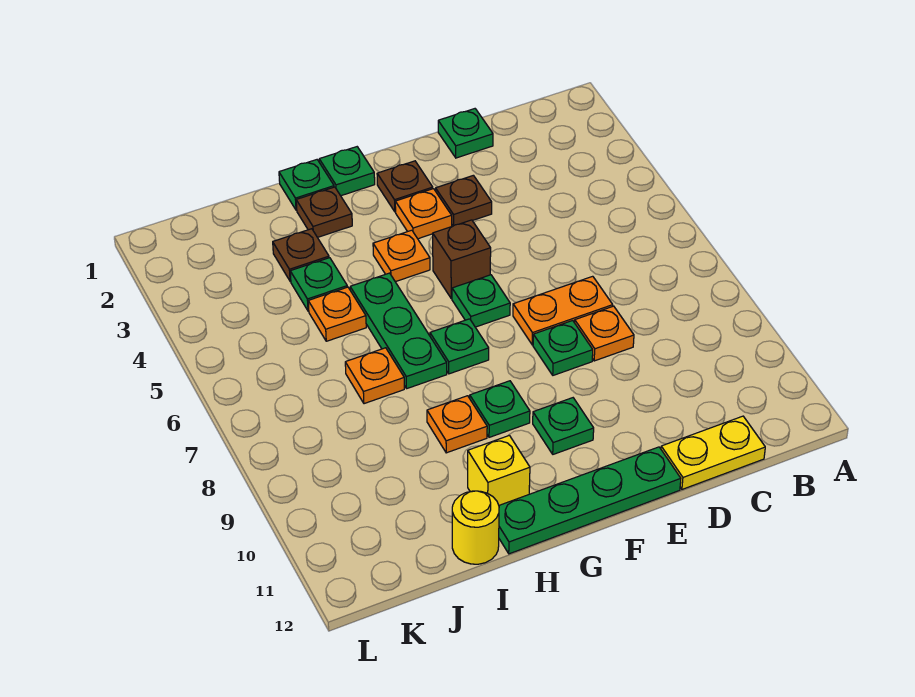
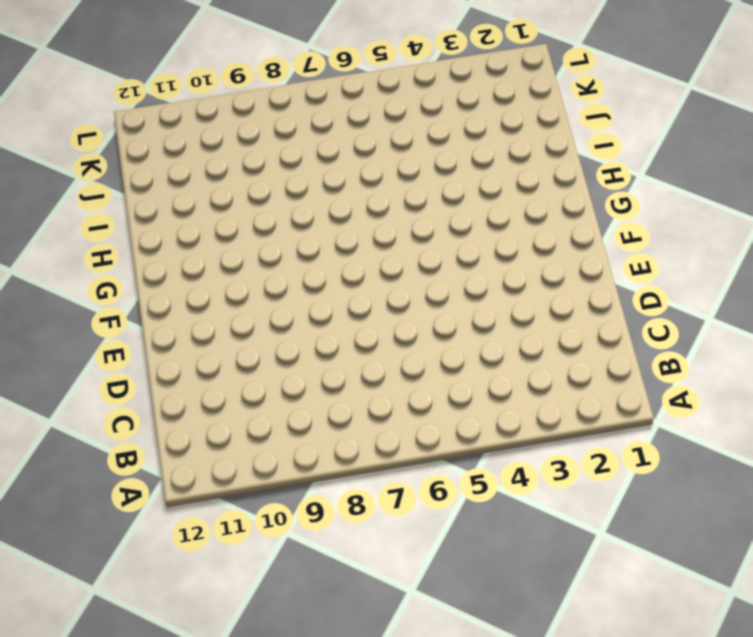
none -> yellow 1x2 plate [661,416,765,489]
none -> green 1x1 plate [438,109,493,158]
none -> orange 1x2 plate [513,276,613,345]

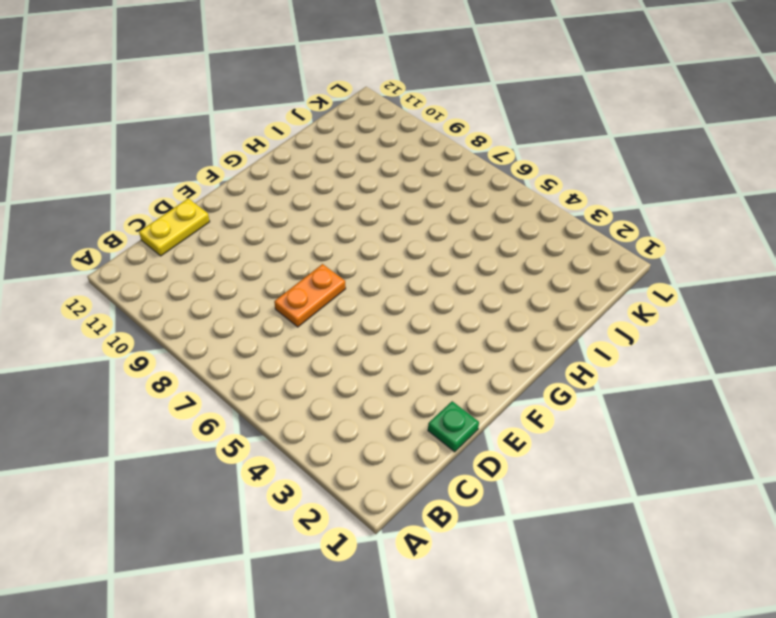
none -> orange 1x1 plate [575,306,634,361]
none -> brown 1x1 plate [436,175,492,226]
none -> green 1x1 plate [533,321,593,375]

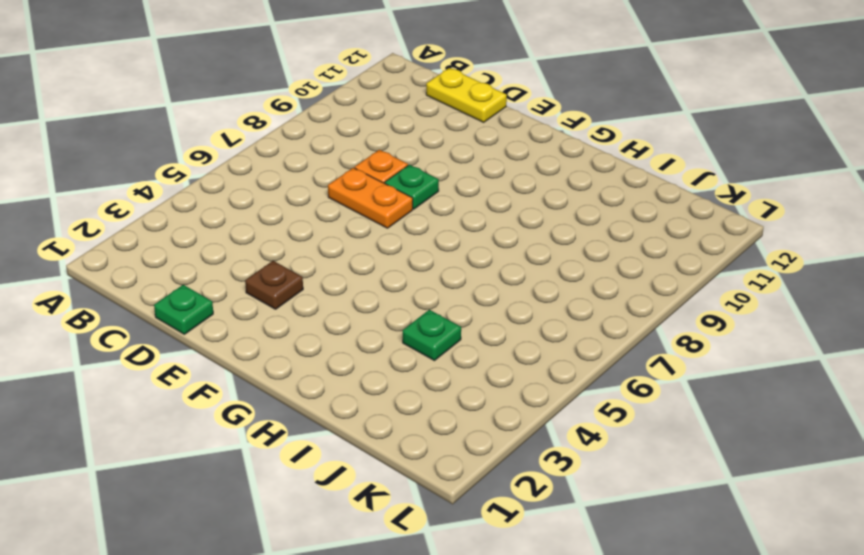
none -> green 1x4 plate [499,447,681,554]
none -> brown 1x1 plate [377,161,433,212]
none -> orange 1x1 plate [395,189,452,239]

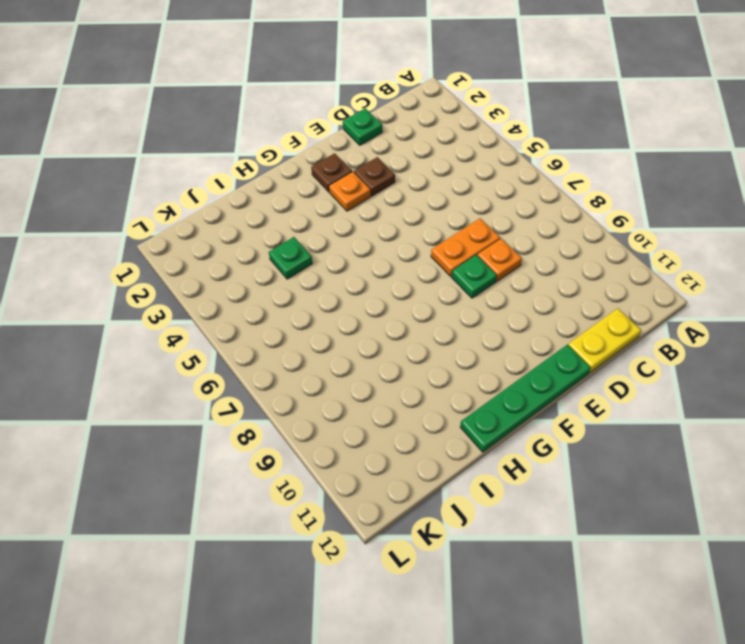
none -> brown 1x1 brick [433,220,491,299]
none -> green 1x1 plate [452,275,510,327]
none -> green 1x1 plate [533,398,594,454]

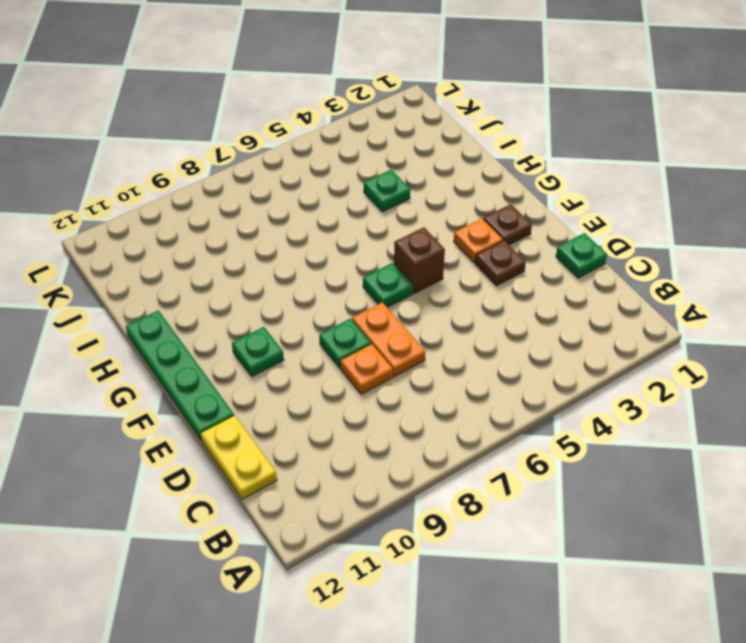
none -> green 1x1 plate [319,147,375,196]
none -> orange 1x1 plate [373,230,430,282]
none -> green 1x1 plate [430,319,489,374]

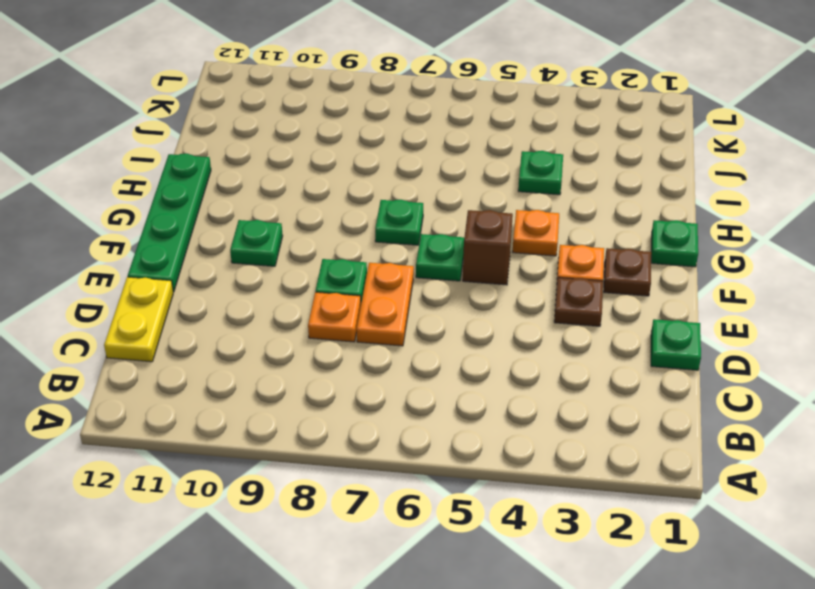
none -> green 1x1 plate [470,381,530,437]
none -> green 1x1 plate [279,160,334,210]
none -> brown 1x1 plate [296,187,352,237]

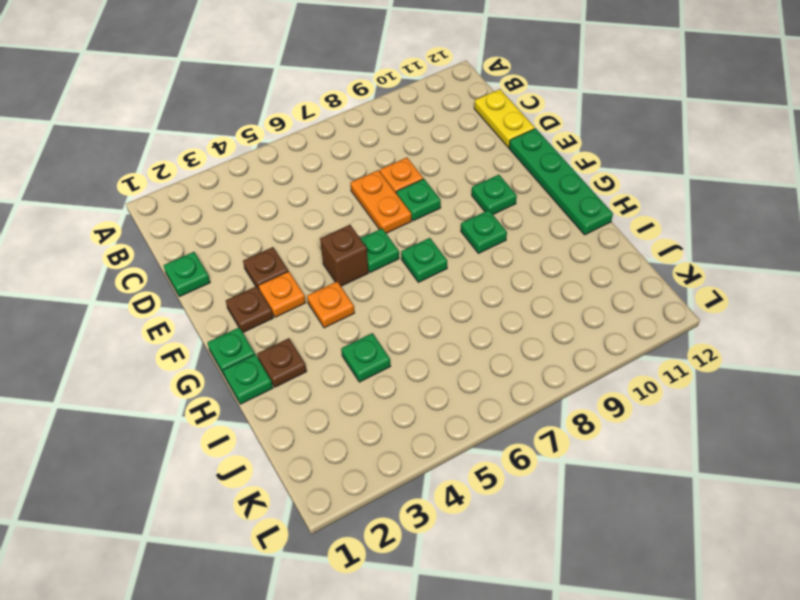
none -> green 1x3 plate [350,273,447,388]
none -> orange 1x1 plate [427,396,487,453]
none -> yellow 1x1 brick [468,435,530,505]

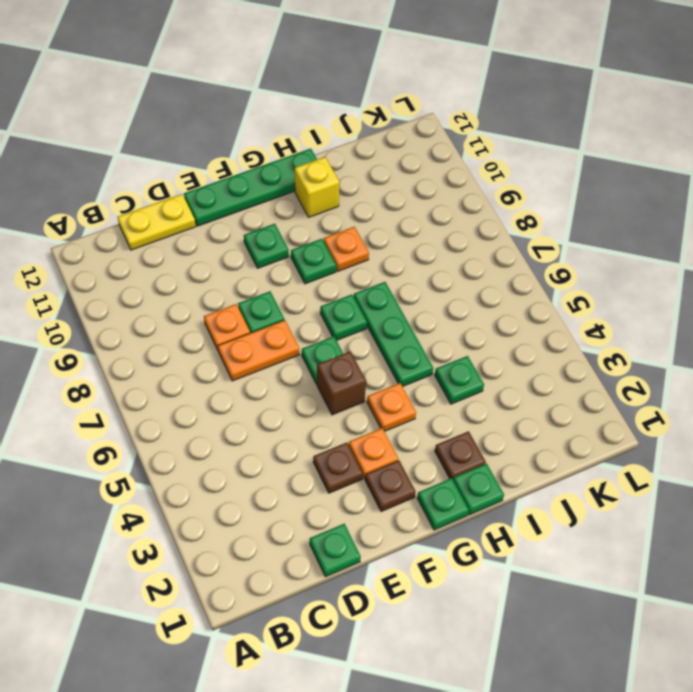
none -> brown 1x1 plate [273,229,329,281]
none -> orange 1x1 plate [308,287,366,341]
none -> orange 1x1 plate [345,348,404,404]

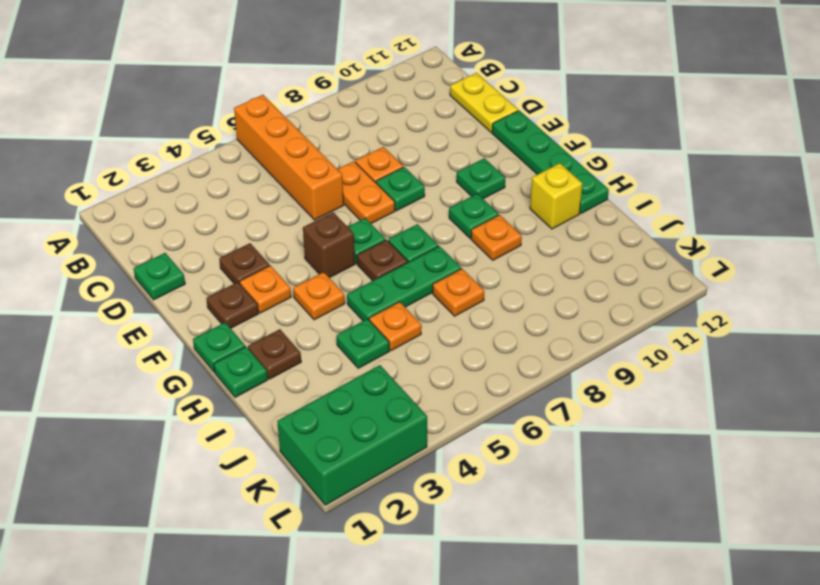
orange 1x4 brick [234,95,344,220] -> none
brown 1x1 plate [357,240,408,281] -> brown 1x1 plate moved to [273,229,329,281]
green 2x3 brick [277,365,427,505] -> none
none -> yellow 1x1 round brick [452,491,499,564]

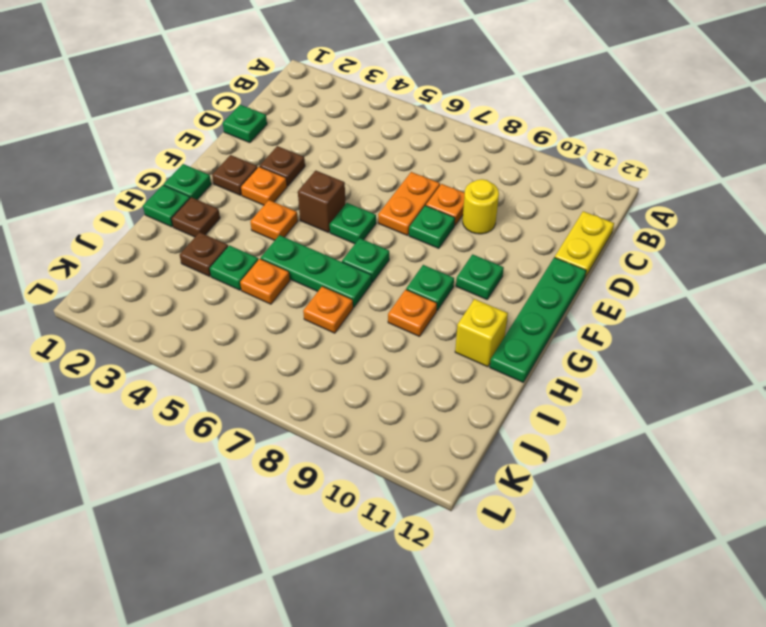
yellow 1x1 round brick [463,179,499,234] -> yellow 1x1 round brick moved to [452,491,499,564]

